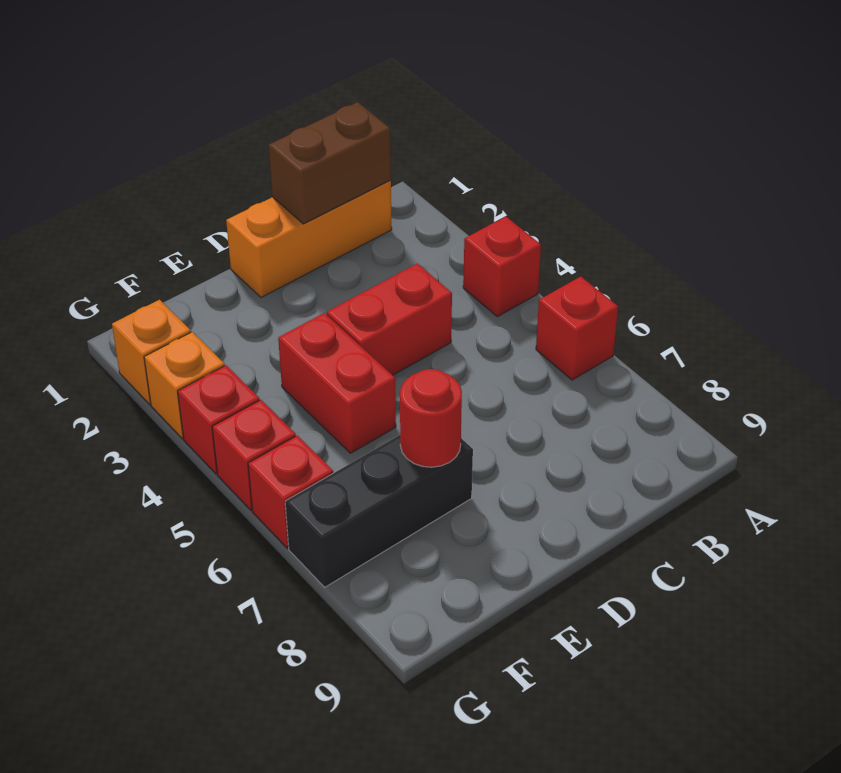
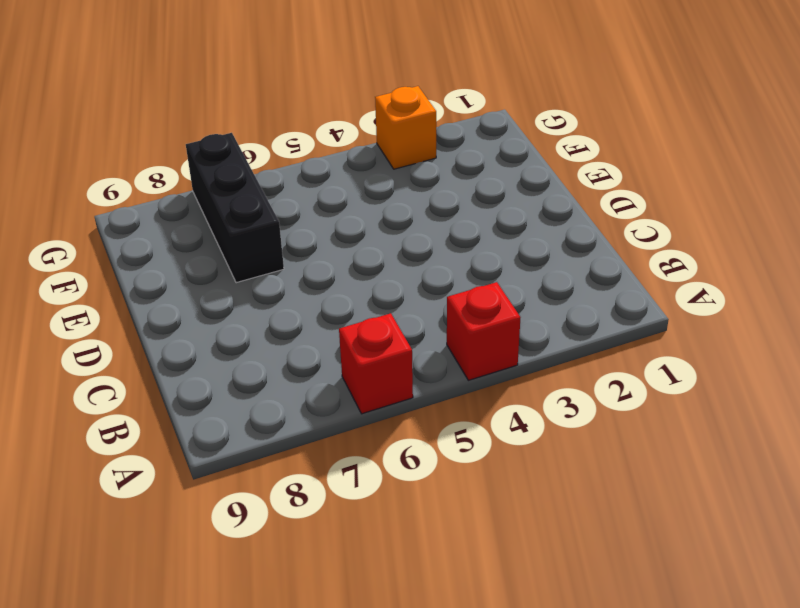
none -> orange 1x3 brick [226,180,392,297]
none -> red 1x2 brick [327,264,452,375]
none -> red 1x2 brick [278,313,396,453]

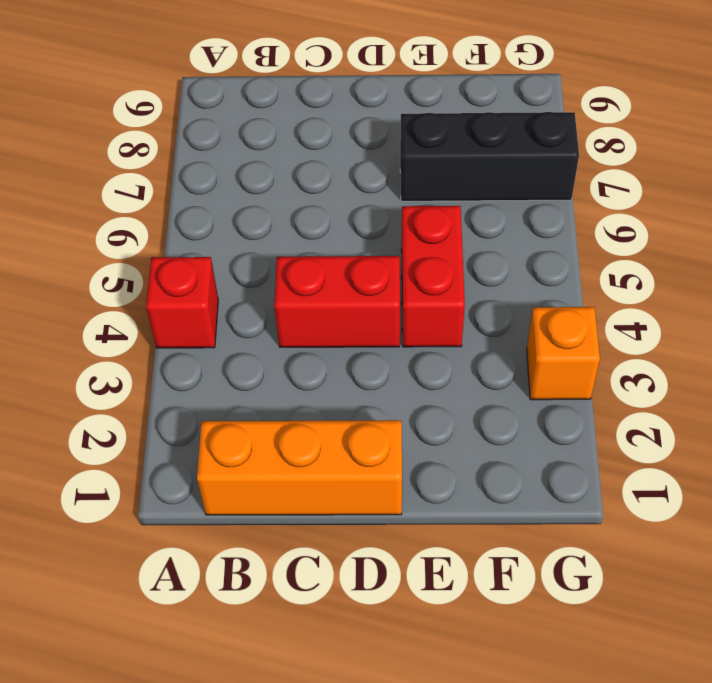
none -> red 1x1 brick [536,277,618,380]
none -> orange 1x1 brick [112,300,191,404]
none -> red 1x1 brick [178,365,260,474]

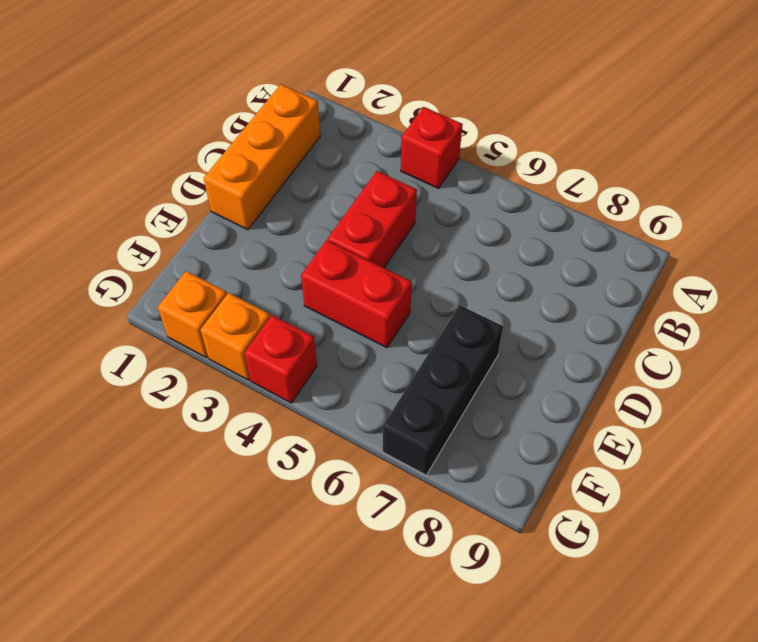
none -> red 1x1 brick [536,277,618,380]
none -> red 1x1 brick [212,400,296,510]
none -> red 1x1 brick [248,435,333,548]

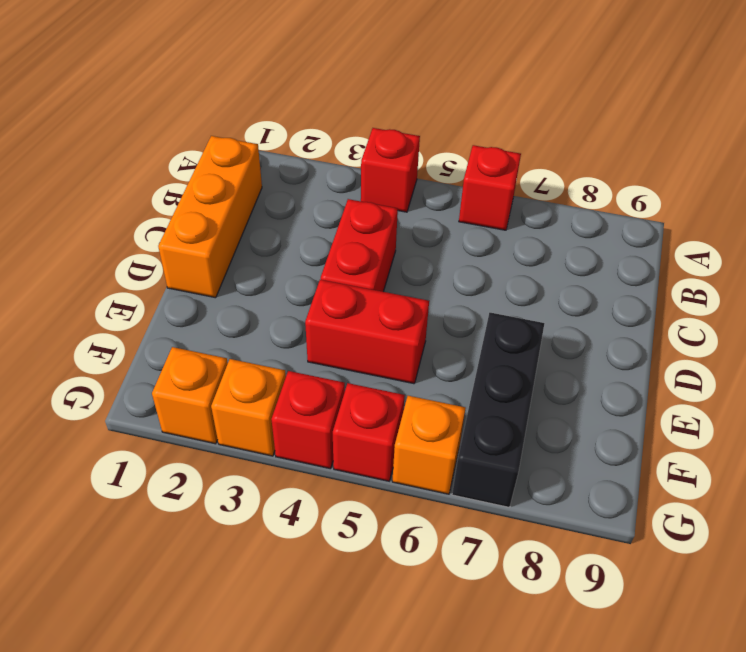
orange 1x1 brick [392,396,465,494] -> red 1x1 brick [248,435,333,548]
none -> brown 1x2 brick [269,102,391,224]
none -> red 1x1 round brick [400,369,462,467]

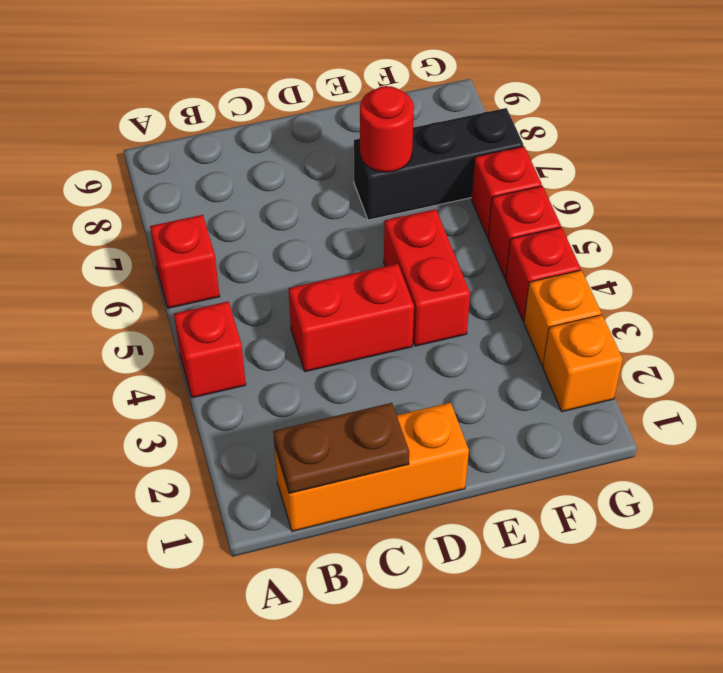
brown 1x2 plate [273,403,409,493] -> brown 1x2 brick [269,102,391,224]

